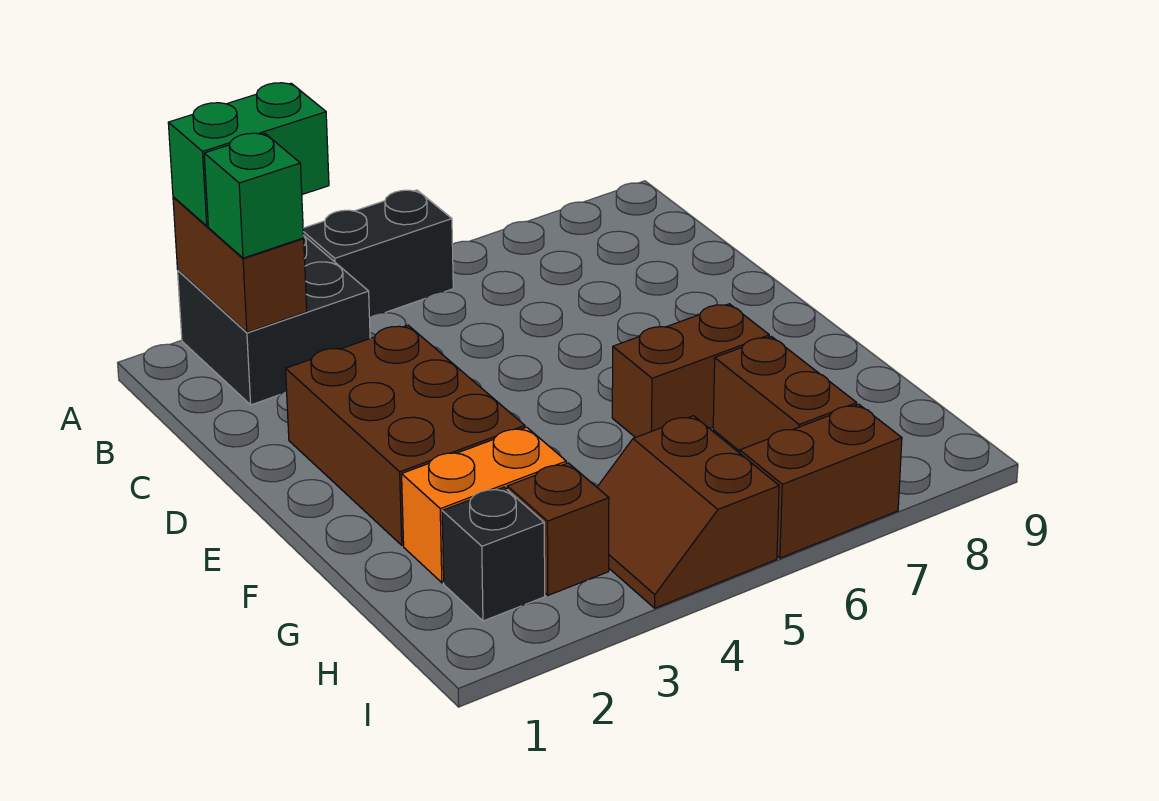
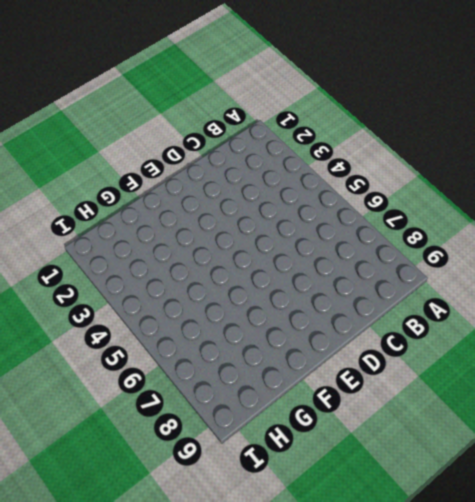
none -> black 2x2 brick [178,235,370,405]
none -> black 1x2 brick [303,190,453,317]
none -> brown 2x3 brick [286,325,525,545]

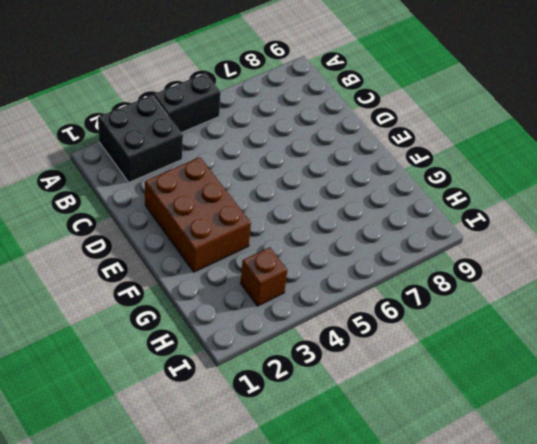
none -> brown 1x2 brick [612,304,769,438]
none -> orange 1x2 brick [402,427,566,583]
none -> brown 1x2 brick [713,337,857,451]

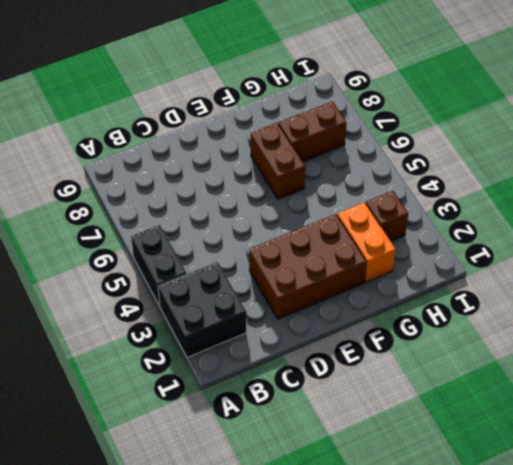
none -> black 1x1 brick [442,487,545,621]
none -> brown 2x2 slope [597,416,779,608]
none -> brown 1x2 brick [740,404,902,558]

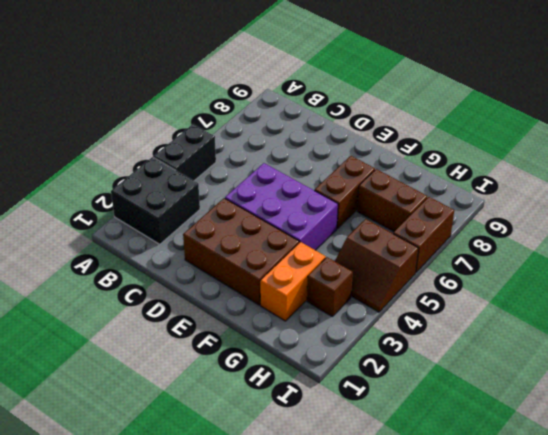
purple 2x3 brick [225,163,338,250] -> none
none -> black 1x1 brick [442,487,545,621]
none -> brown 1x2 brick [173,197,307,332]
none -> green 1x2 brick [168,83,329,226]

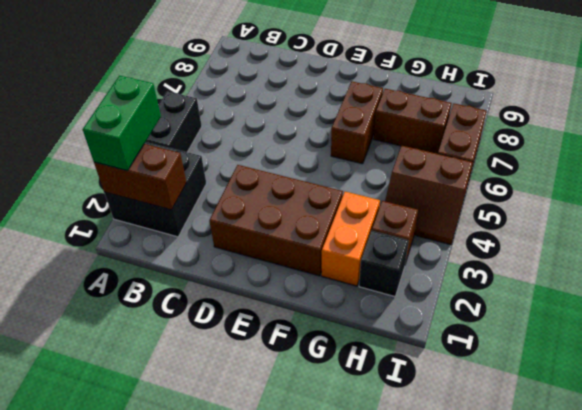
none -> green 1x1 brick [204,133,304,258]

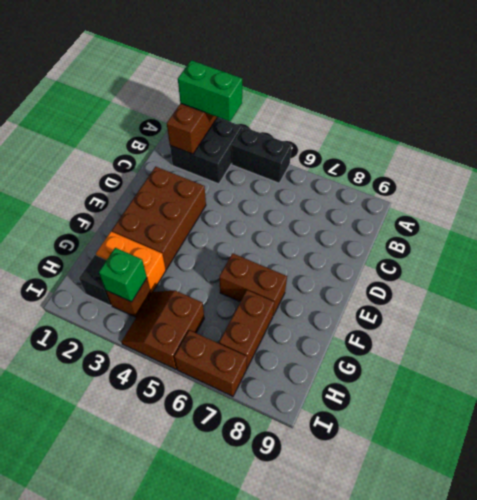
green 1x1 brick [99,248,147,302] -> green 1x1 brick moved to [204,133,304,258]

